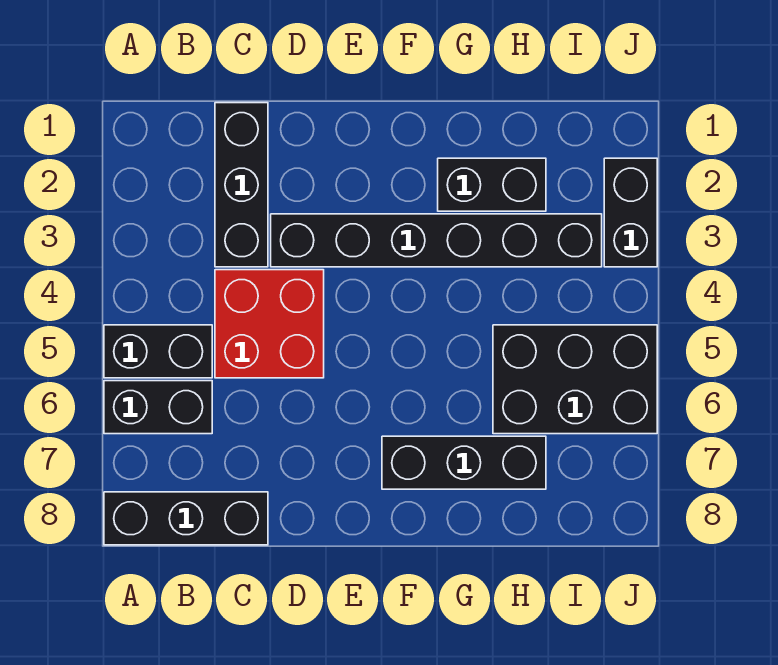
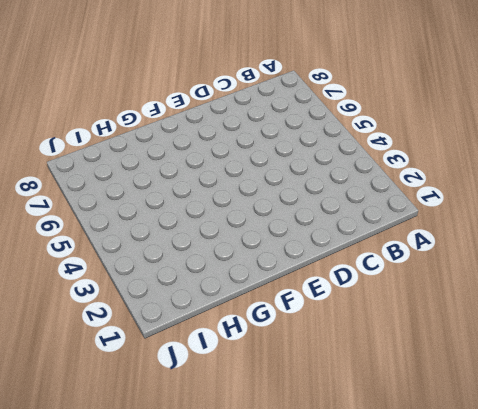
none -> black 1x2 brick [104,325,212,378]
none -> black 1x2 brick [104,381,212,434]

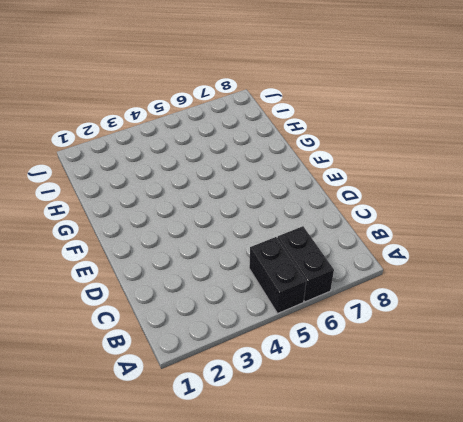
none -> black 1x3 brick [104,492,268,545]
none -> black 1x3 brick [215,103,268,267]

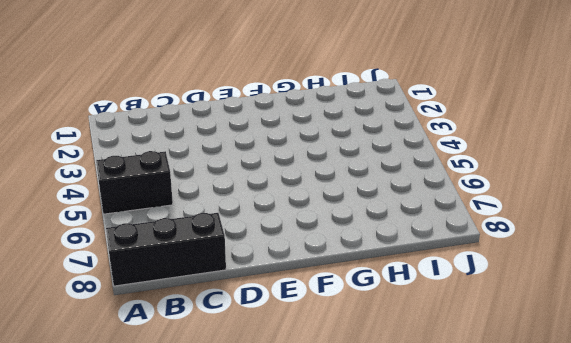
none -> black 1x2 brick [104,381,212,434]
none -> black 1x3 brick [215,103,268,267]

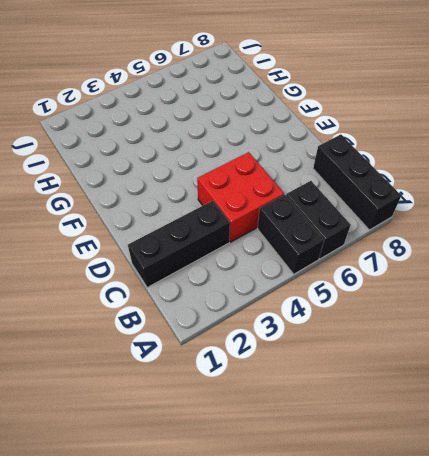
none -> black 1x6 brick [271,214,602,267]
none -> black 1x3 brick [382,436,546,489]

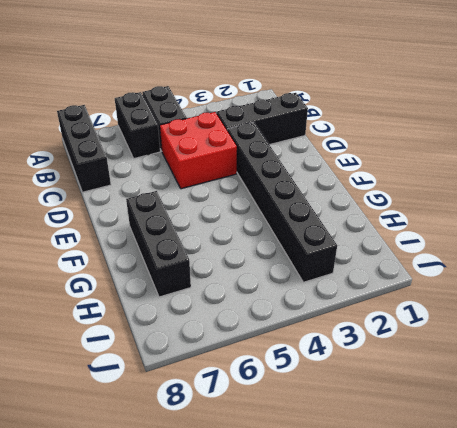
none -> black 1x2 brick [438,158,546,211]
none -> black 2x3 brick [493,325,657,434]

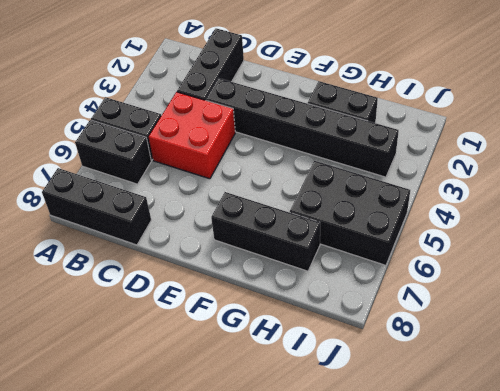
none -> black 1x2 brick [604,158,657,267]

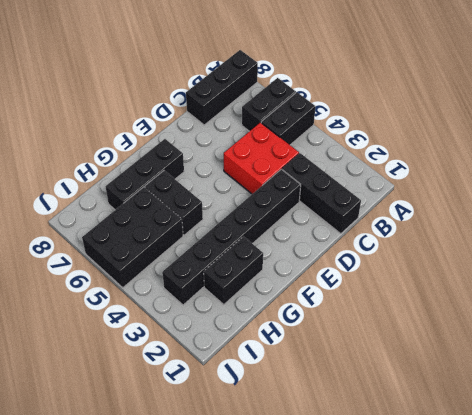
black 1x2 brick [145,171,203,235] -> black 1x2 brick moved to [604,158,657,267]

